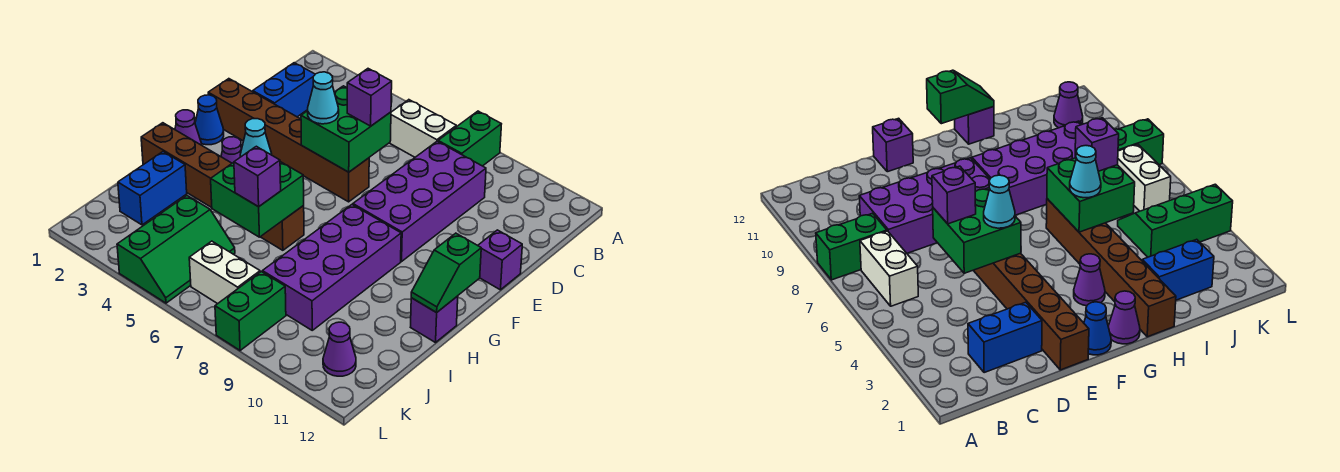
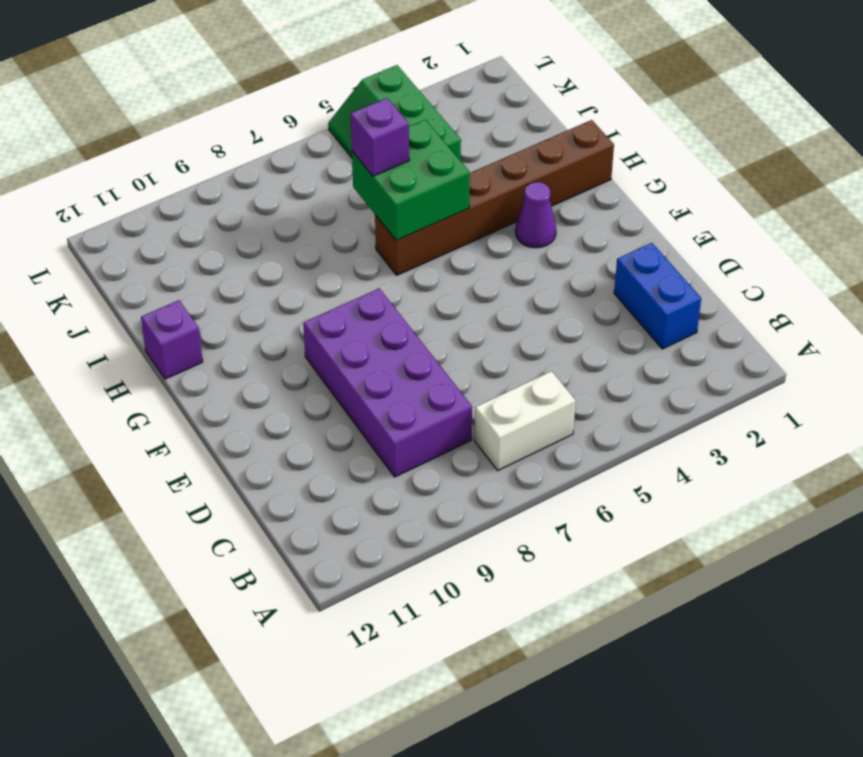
none -> green 1x2 brick [438,111,501,166]
none -> brown 1x6 brick [208,79,369,202]
none -> purple 1x1 brick [478,230,522,290]

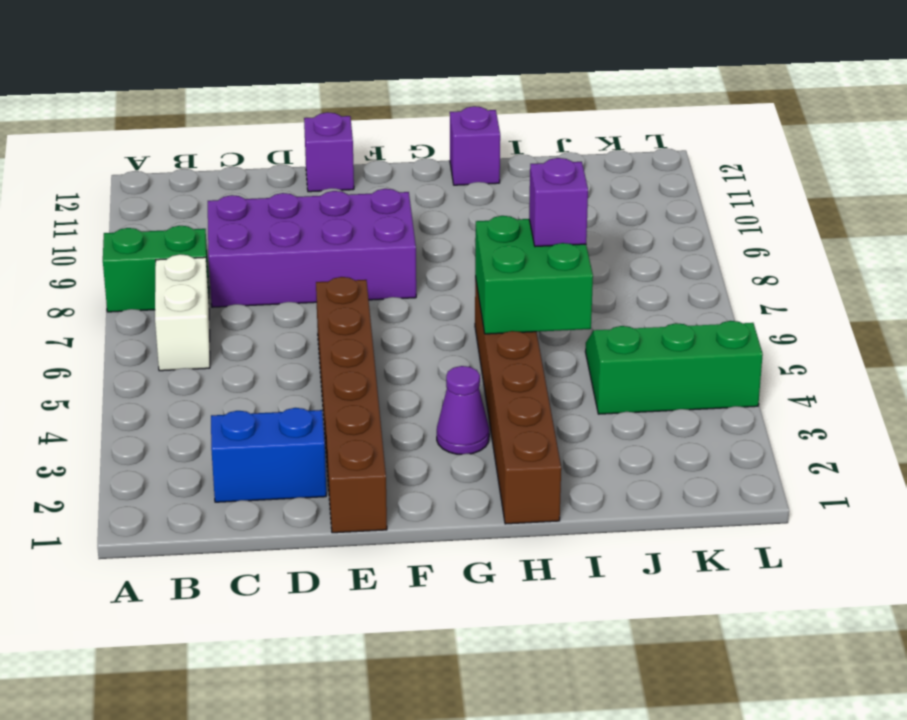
none -> blue 1x1 cone [195,95,224,145]
none -> purple 1x1 cone [175,110,202,145]
none -> purple 2x4 brick [262,205,401,330]

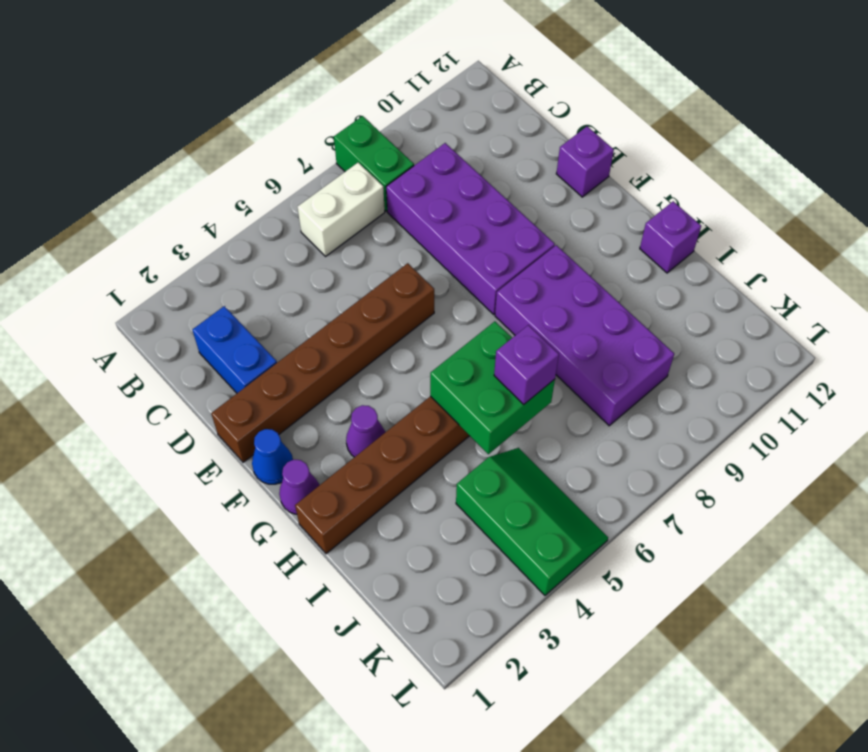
none -> blue 1x2 brick [118,152,187,225]
none -> white 1x2 brick [189,241,260,304]
none -> green 1x2 brick [215,272,286,350]

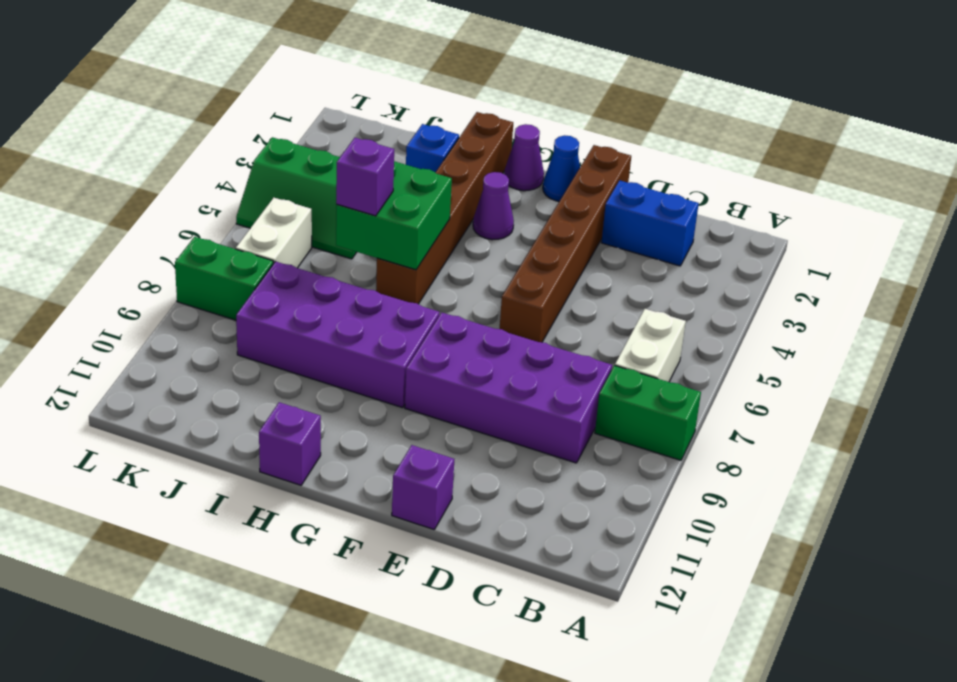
blue 1x1 brick [406,124,459,172] -> blue 1x2 brick [118,152,187,225]
none -> purple 1x1 cone [323,322,356,376]
none -> green 2x2 brick [301,86,391,172]
none -> green 1x2 slope [411,233,481,313]

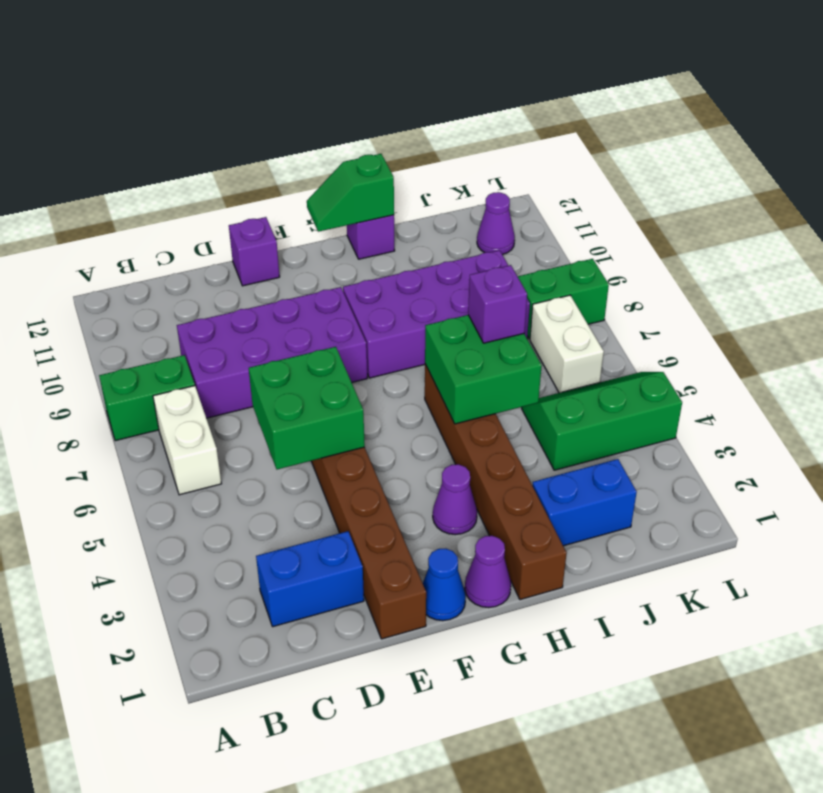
green 1x2 slope [307,154,394,232] -> green 1x2 slope turned to [411,233,481,313]
none -> purple 1x1 brick [347,69,392,126]
none -> cyan 1x1 cone [308,72,339,124]
none -> cyan 1x1 cone [240,119,272,157]

